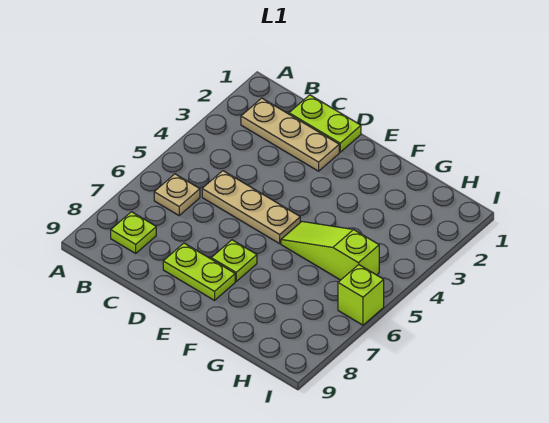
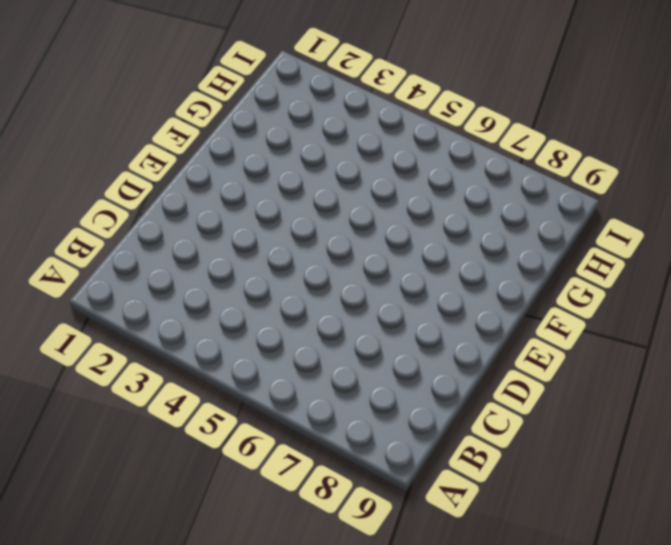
none -> tan 1x3 plate [241,98,339,171]
none -> tan 1x1 plate [154,174,200,215]

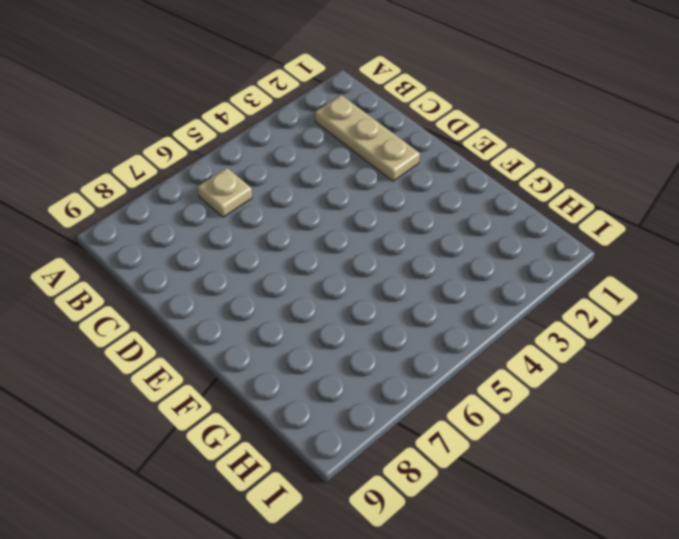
none -> lime 1x1 plate [111,212,156,253]
none -> lime 1x2 plate [289,95,361,152]

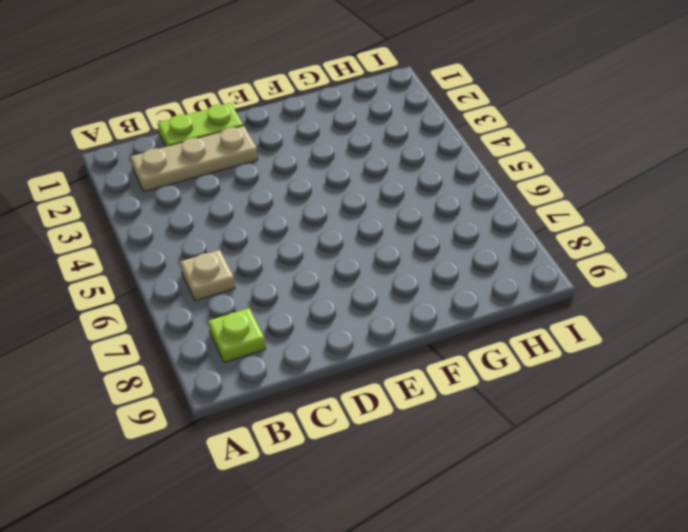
none -> tan 1x3 plate [202,171,300,244]
none -> lime 1x2 plate [163,243,235,300]

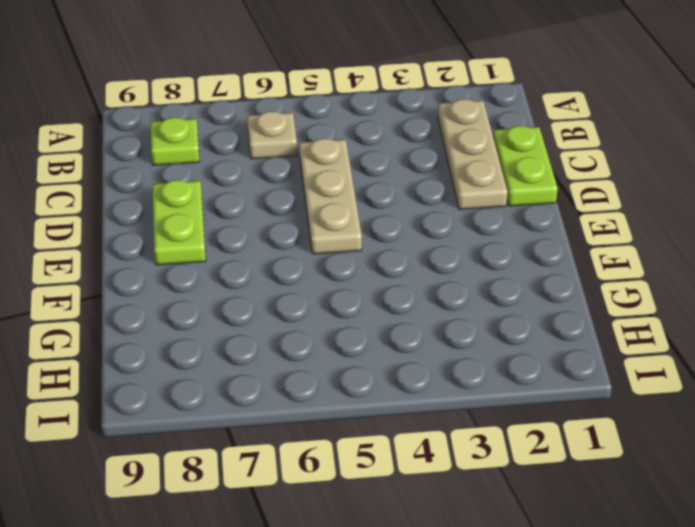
none -> lime 1x1 plate [211,240,257,281]
none -> lime 1x3 slope [281,222,379,280]

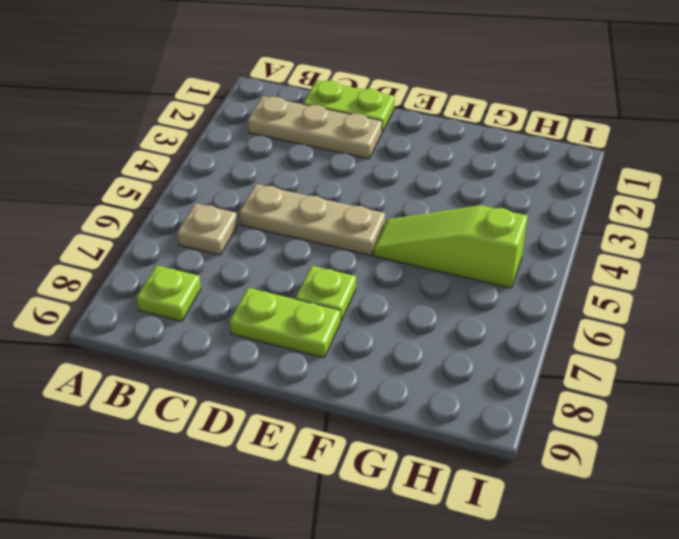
none -> lime 1x1 brick [338,265,384,325]

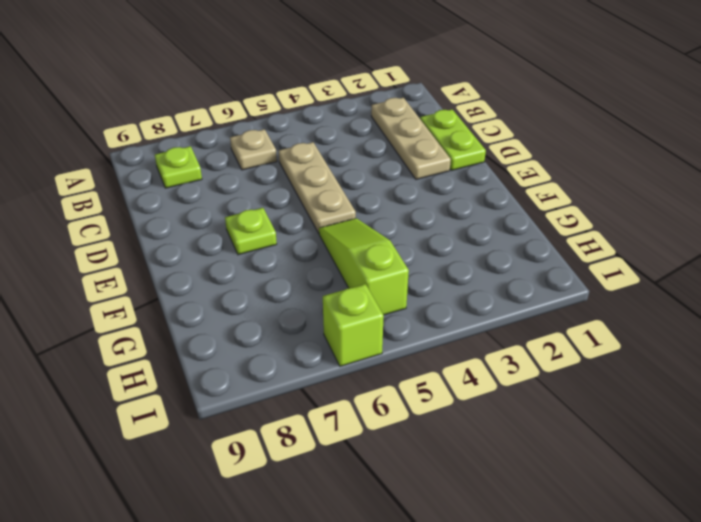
none -> lime 1x2 plate [163,243,235,300]

